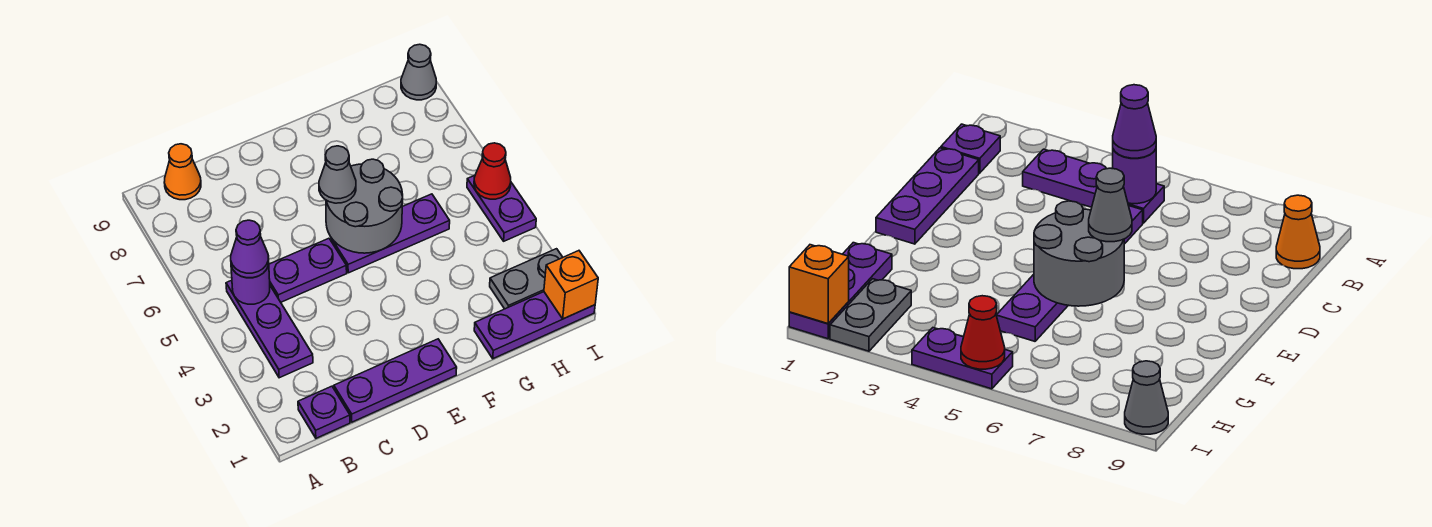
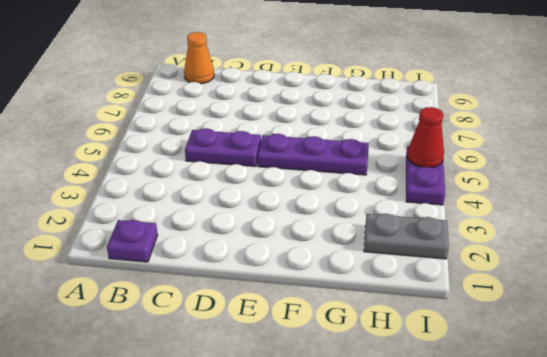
none -> purple 1x3 plate [226,280,313,378]
none -> purple 1x3 plate [334,339,457,422]
none -> purple 1x3 plate [474,292,595,359]

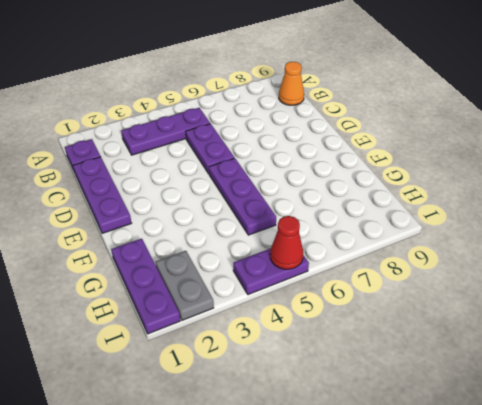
none -> grey 1x1 cone [401,44,436,100]
none -> purple 1x1 round brick [231,265,270,304]
none -> grey 2x2 round brick [326,159,403,253]

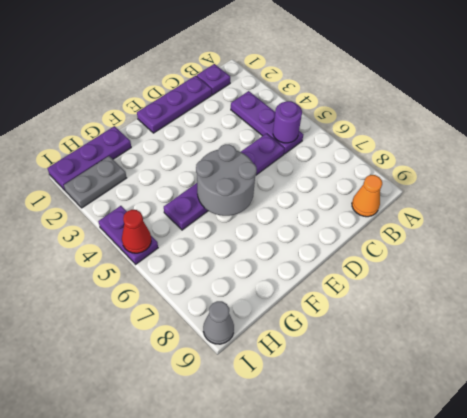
none -> orange 1x1 brick [544,251,598,319]
none -> purple 1x1 cone [231,220,269,278]
none -> grey 1x1 cone [319,146,356,203]

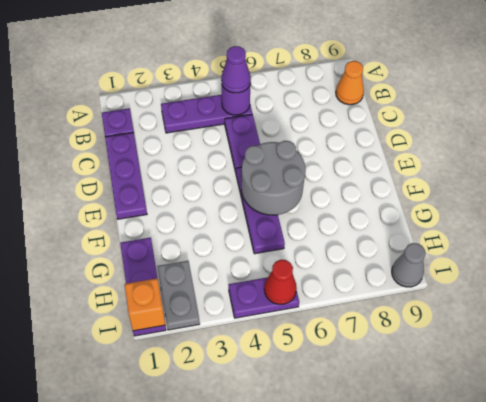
none -> grey 1x1 cone [319,146,356,203]

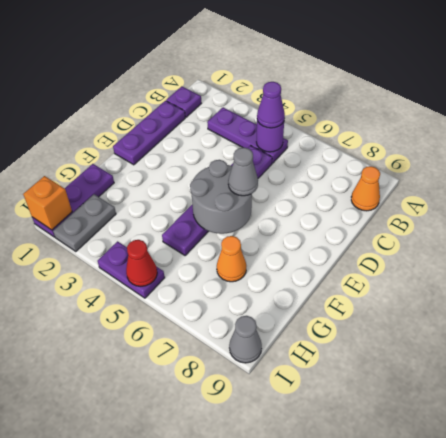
orange 1x1 cone [217,236,246,282] -> none

